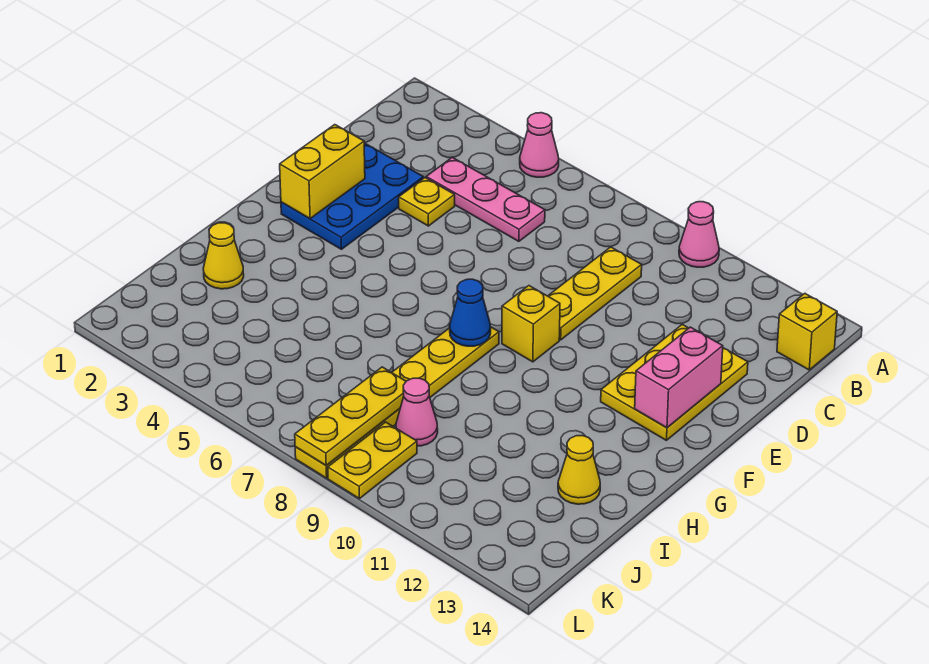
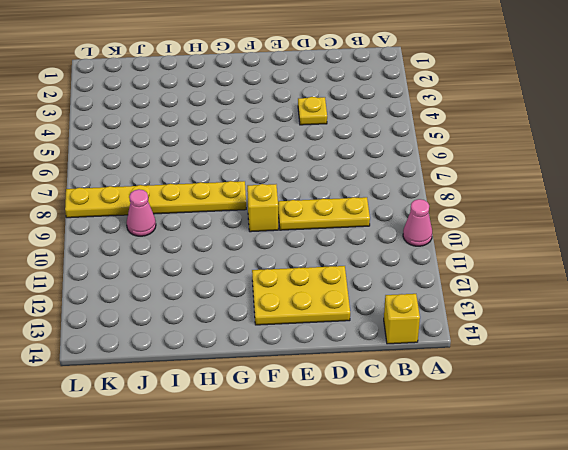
none -> pink 1x1 cone [520,113,559,177]
none -> pink 1x3 plate [426,157,545,241]
none -> blue 2x3 plate [281,143,423,249]

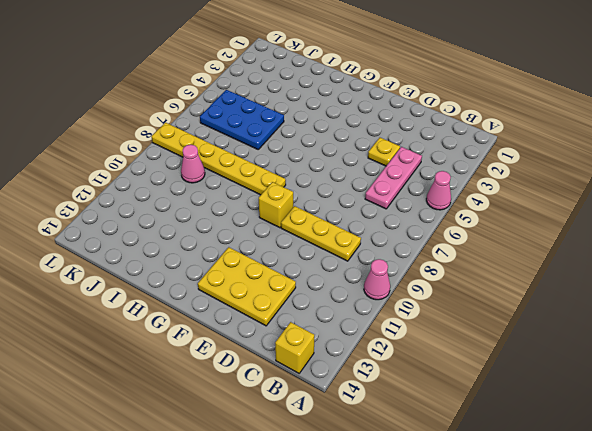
blue 2x3 plate [200,90,284,149] -> blue 2x3 plate moved to [281,143,423,249]
none -> yellow 1x1 cone [203,223,244,289]
none -> yellow 1x1 cone [558,436,600,504]
none -> yellow 1x2 plate [328,422,417,499]

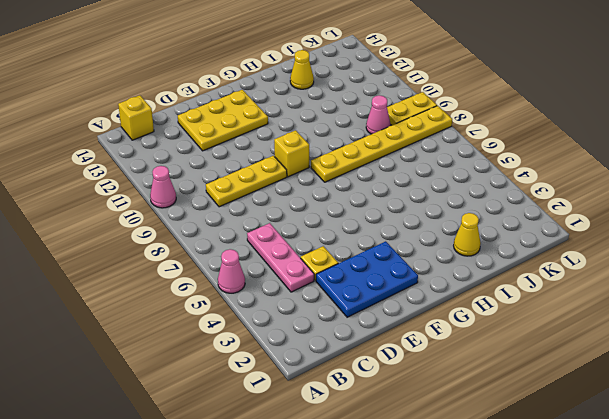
none -> yellow 1x2 brick [280,125,365,219]
none -> pink 1x2 brick [635,327,723,428]
none -> blue 1x1 cone [450,279,491,346]

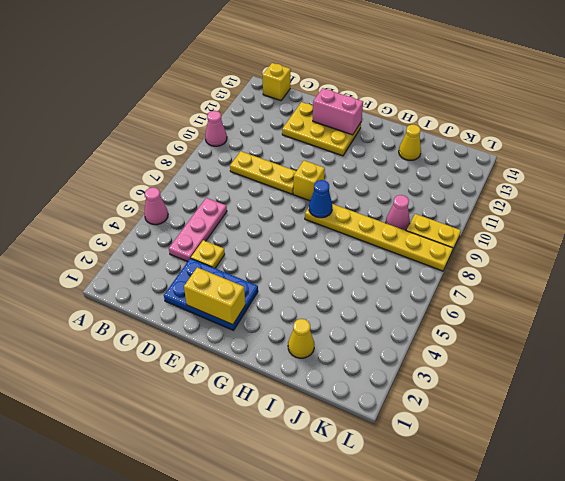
none -> yellow 1x3 plate [295,367,406,465]

